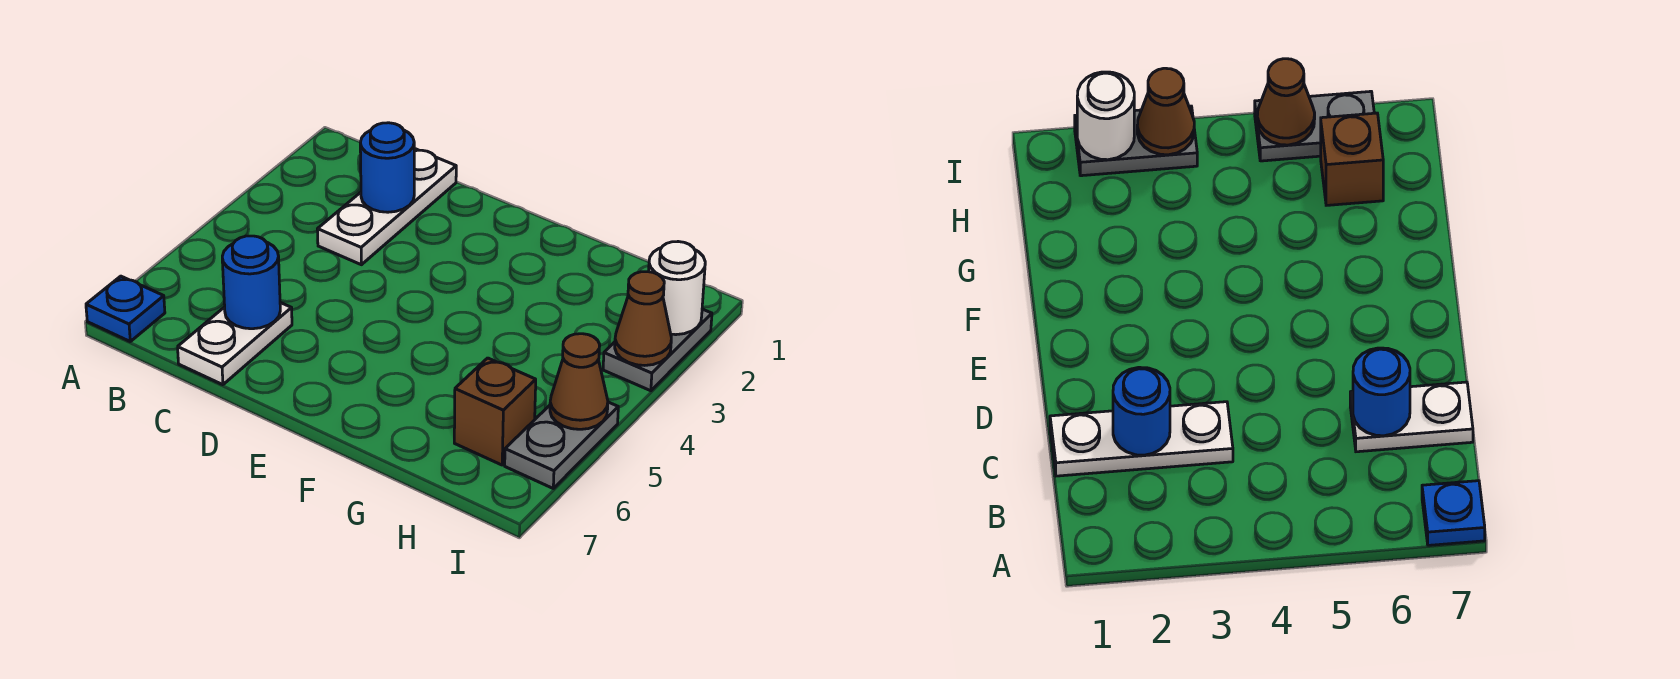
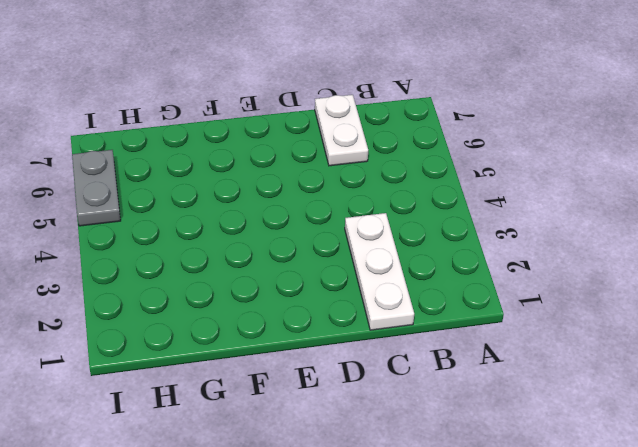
none -> blue 1x1 plate [86,276,165,341]
none -> brown 1x1 brick [454,358,536,465]

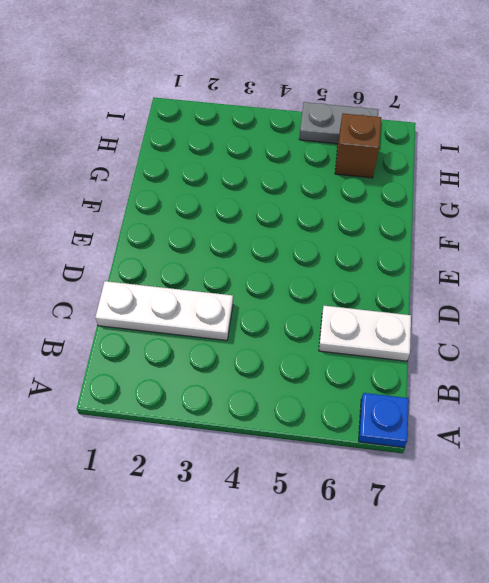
none -> grey 1x2 plate [603,309,712,391]
none -> blue 1x1 round brick [360,123,414,212]

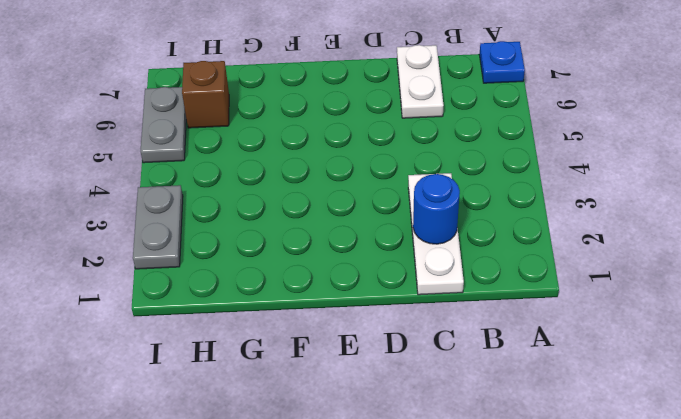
none -> blue 1x1 round brick [222,236,280,329]
none -> white 1x1 round brick [649,242,705,335]

